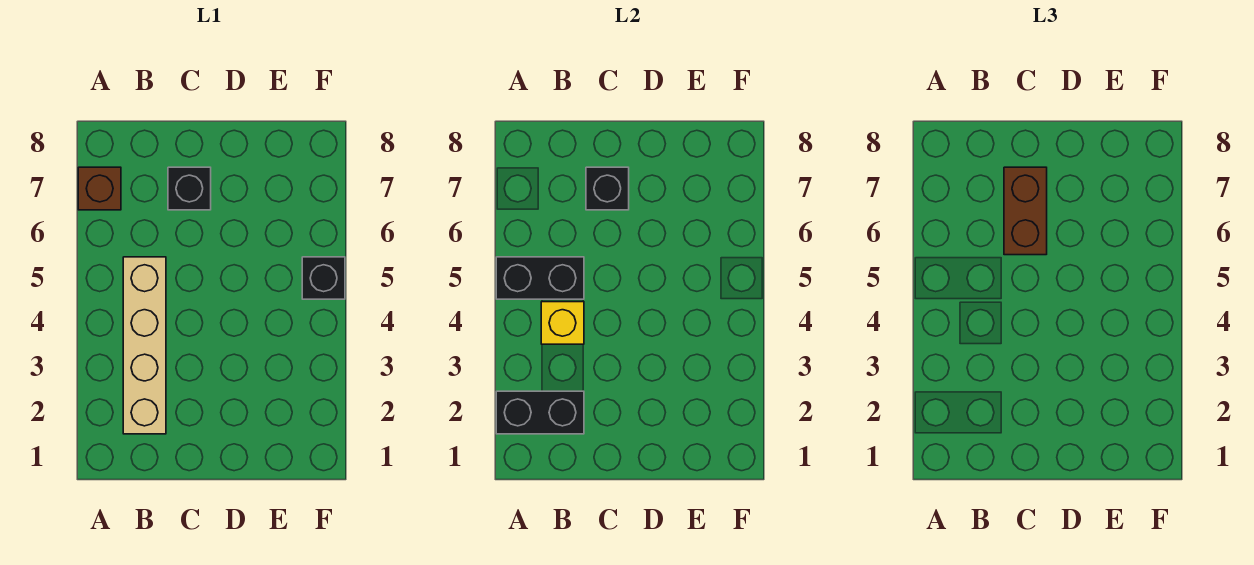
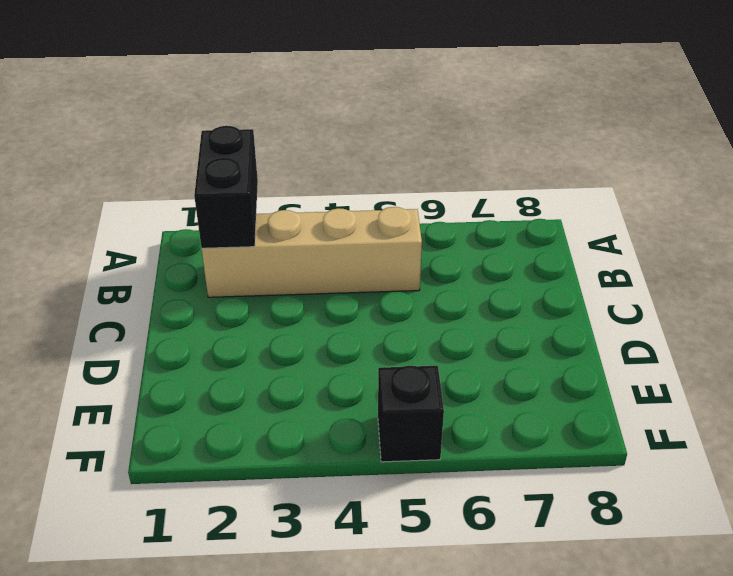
none -> brown 1x1 brick [78,167,121,210]
none -> black 1x1 brick [168,167,211,210]

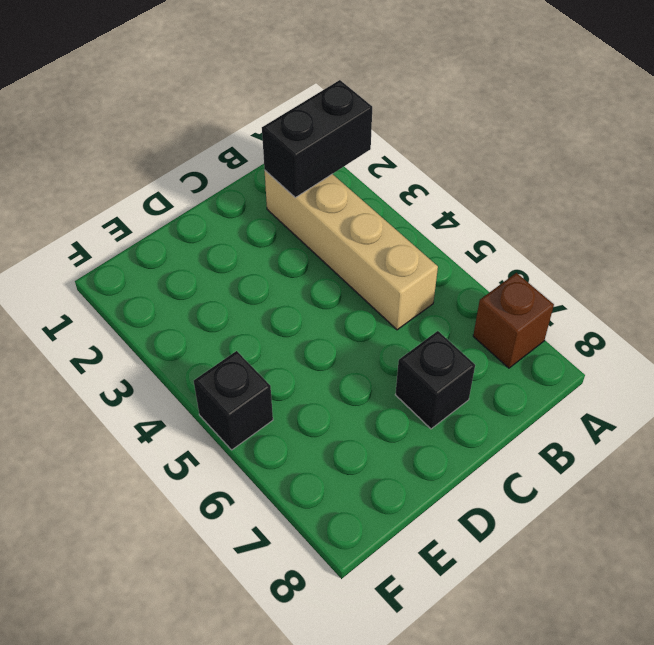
none -> black 1x2 brick [496,257,584,299]
none -> yellow 1x1 brick [541,302,584,344]

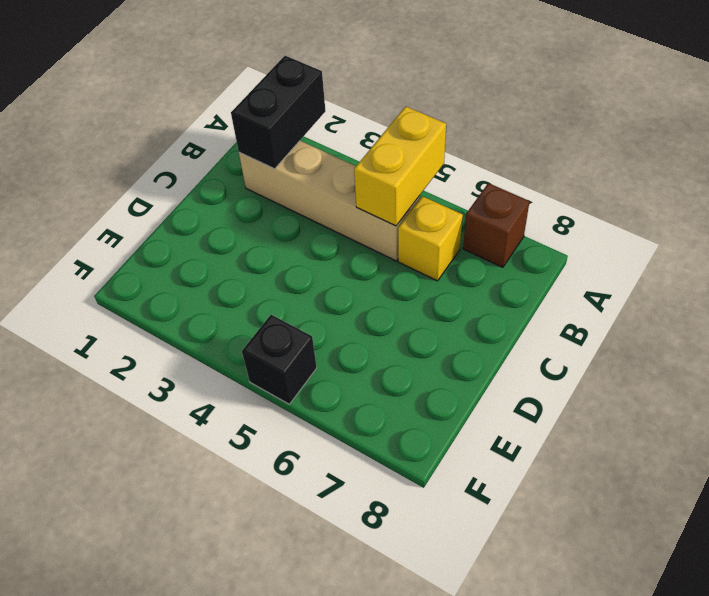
yellow 1x2 brick [354,106,446,226] -> black 1x2 brick [496,257,584,299]
yellow 1x1 brick [398,196,463,281] -> yellow 1x1 brick moved to [541,302,584,344]
none -> black 1x1 brick [168,167,211,210]
none -> black 1x1 brick [586,167,629,210]

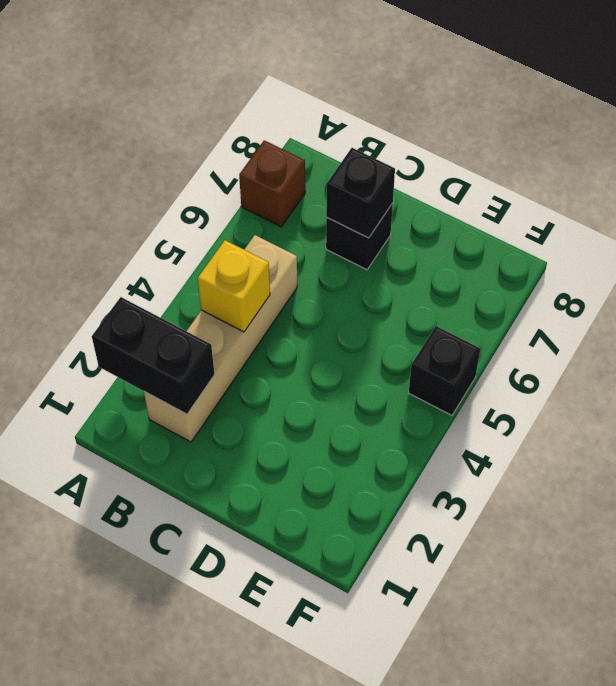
none -> black 1x2 brick [496,257,584,299]
none -> brown 1x2 brick [1004,167,1047,255]

